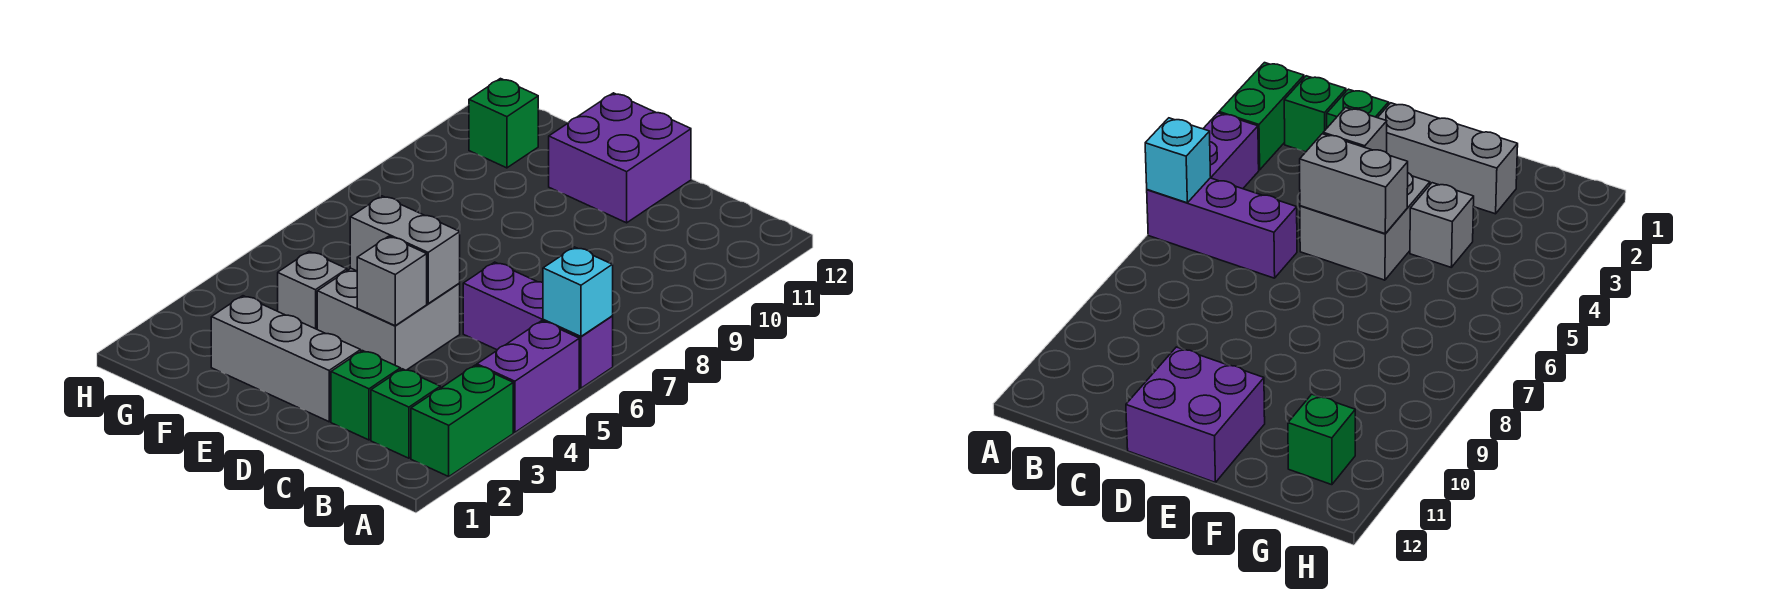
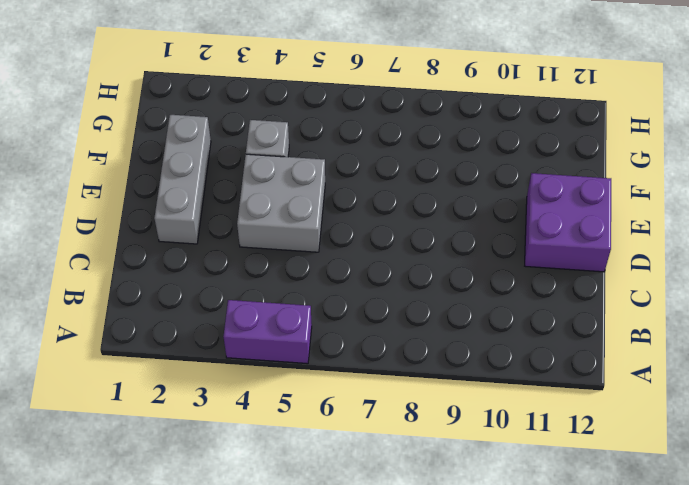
none -> green 1x2 brick [411,365,513,476]
none -> purple 1x3 brick [463,262,613,388]
none -> green 1x1 brick [371,369,440,458]

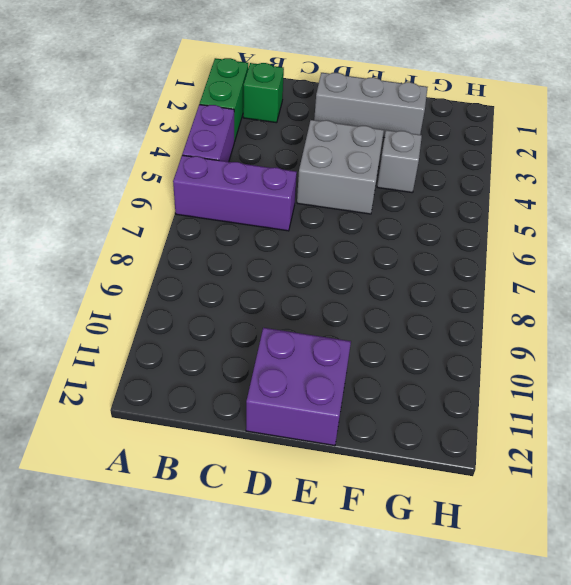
none -> green 1x1 brick [331,351,401,440]
none -> green 1x1 brick [469,79,538,168]
none -> cyan 1x1 brick [543,247,613,336]

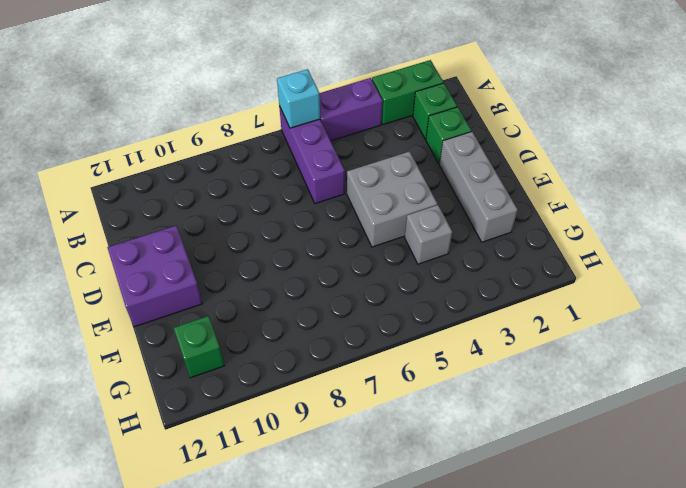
none -> grey 1x1 brick [357,236,427,326]
none -> grey 1x2 brick [350,196,460,303]

